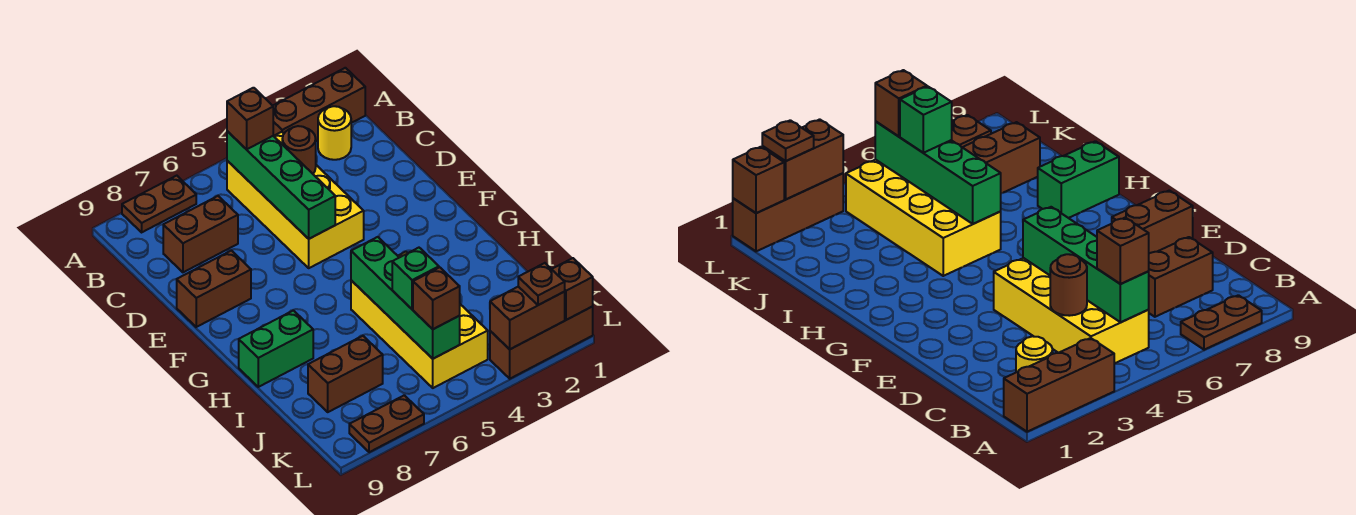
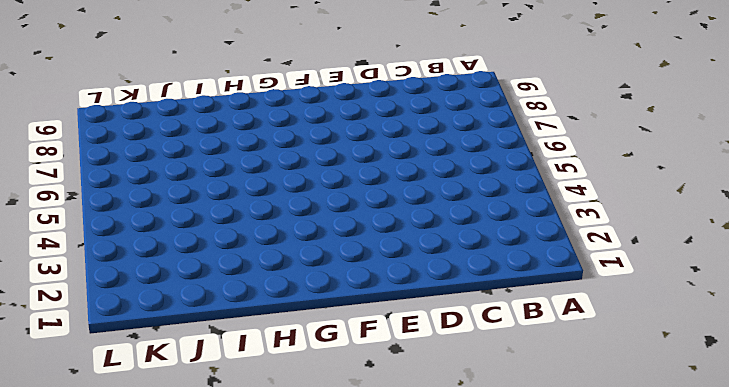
none -> brown 1x3 brick [273,68,365,141]
none -> brown 1x2 plate [122,176,196,232]
none -> yellow 1x1 round brick [318,106,351,160]

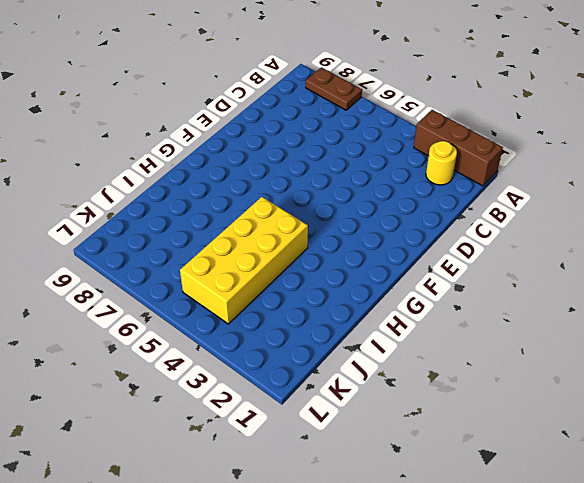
none -> yellow 2x4 brick [227,132,364,268]
none -> brown 1x2 brick [163,196,238,272]
none -> brown 1x2 brick [177,251,251,327]

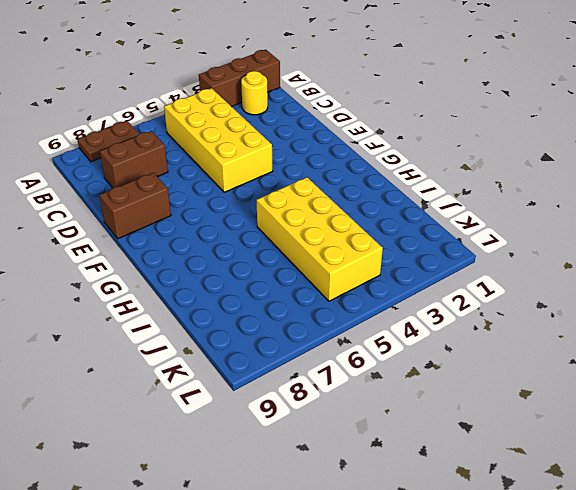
none -> green 1x2 brick [239,311,313,387]
none -> brown 1x2 brick [308,336,383,412]
none -> brown 1x3 brick [490,307,593,379]

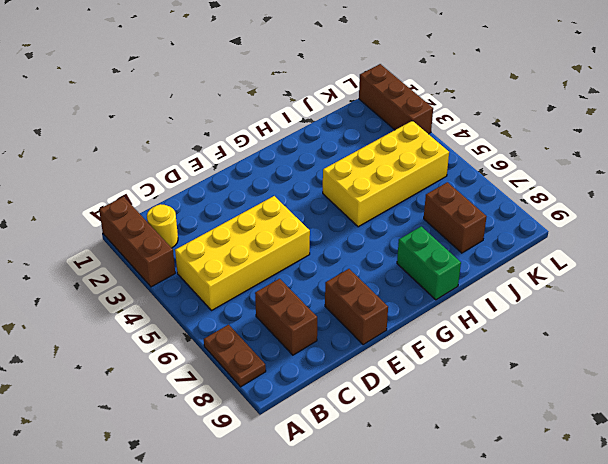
none -> brown 1x2 plate [349,395,424,452]
none -> green 1x4 brick [227,131,335,239]
none -> brown 1x1 round brick [282,126,316,174]

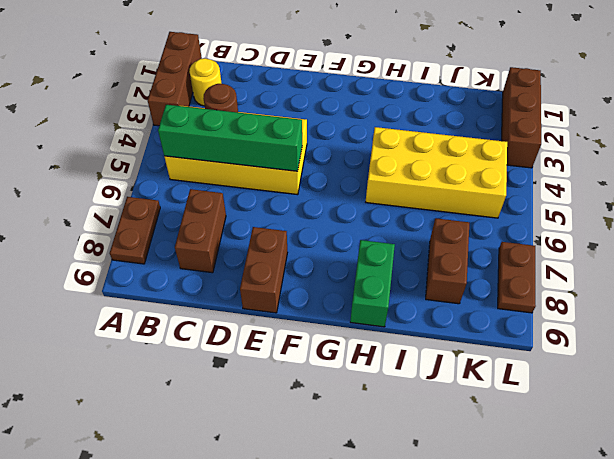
none -> green 1x4 brick [351,237,460,359]
none -> brown 1x1 brick [552,258,593,320]
none -> brown 1x2 brick [490,287,565,349]

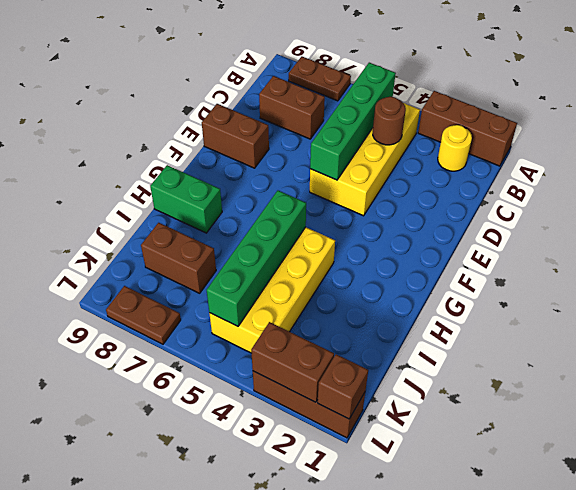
none -> brown 1x1 brick [227,88,273,149]
none -> green 1x1 brick [392,248,439,309]
none -> brown 1x1 brick [413,267,460,329]

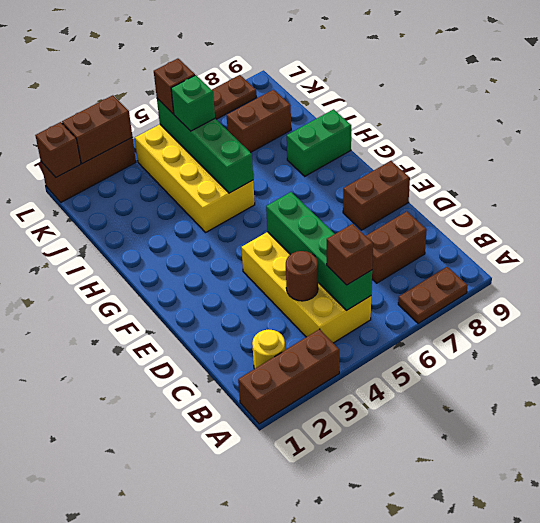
none -> brown 1x1 plate [518,263,565,305]

